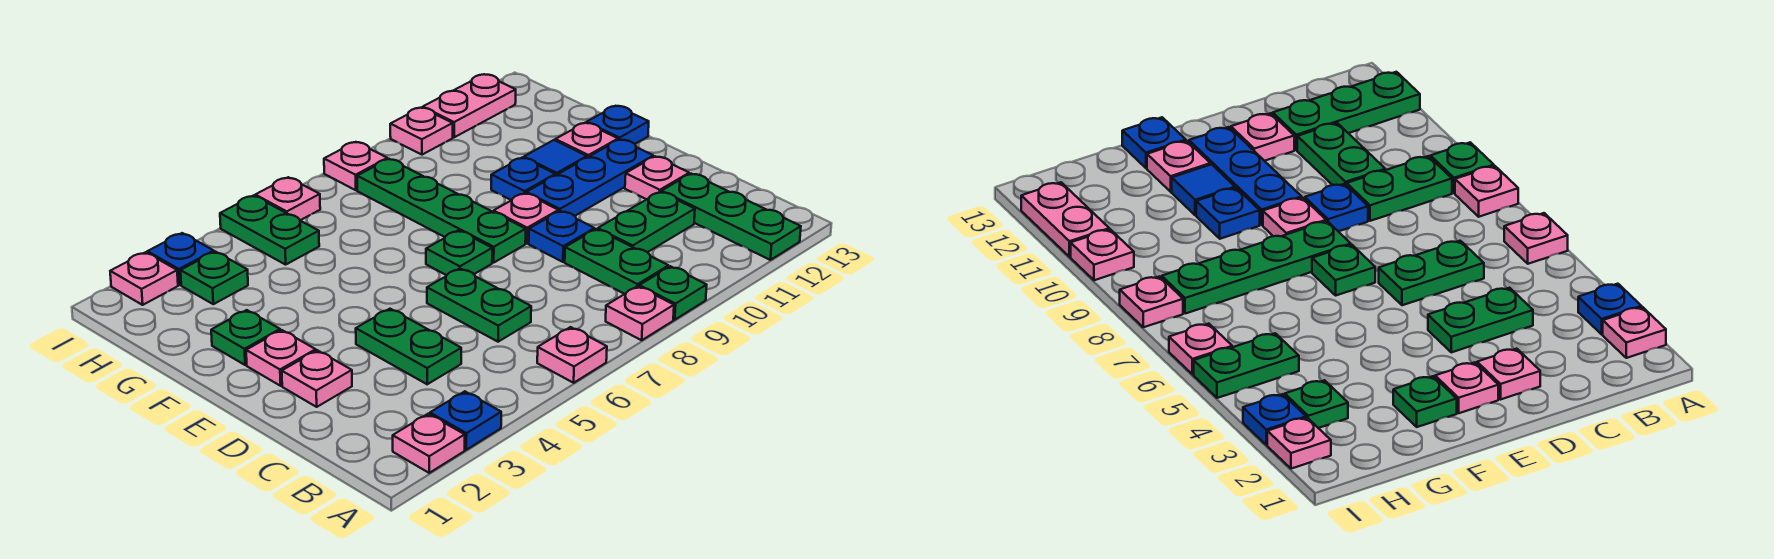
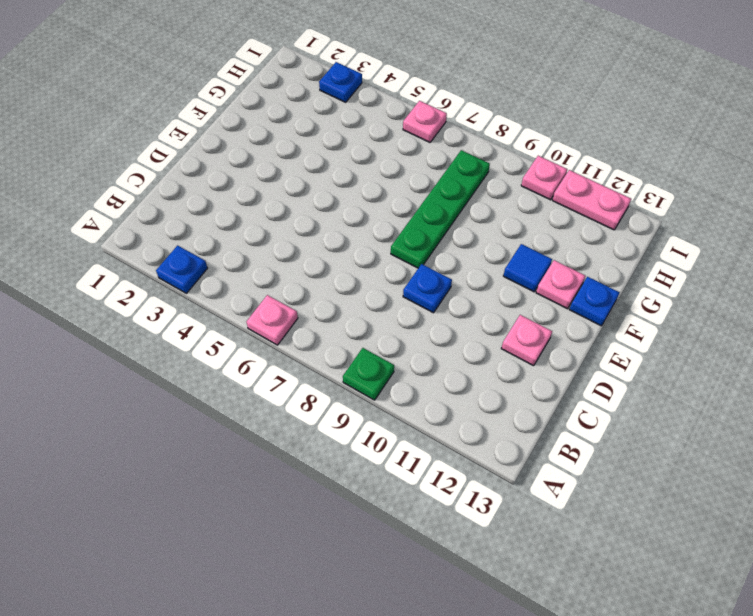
none -> pink 1x1 plate [393,414,465,473]
none -> pink 1x1 plate [606,286,674,340]
none -> green 1x3 plate [662,174,801,260]
none -> green 1x2 plate [565,229,669,294]

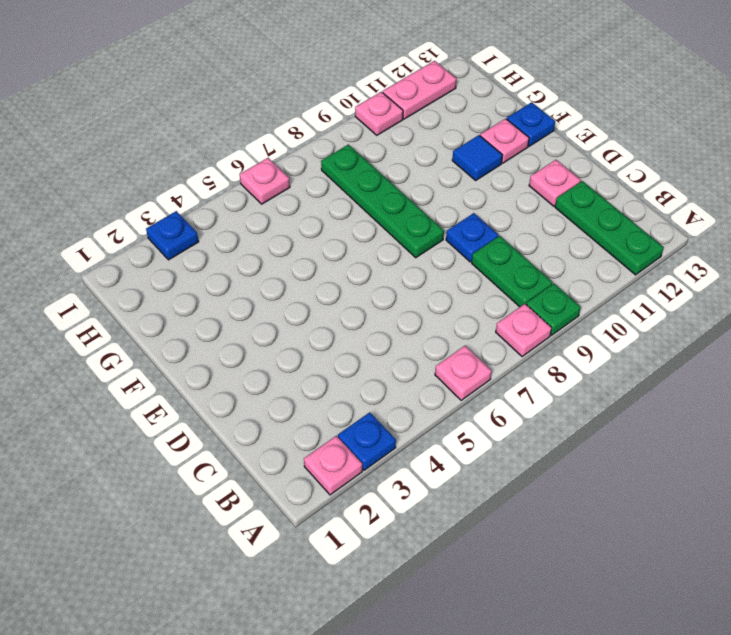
none -> green 1x2 plate [356,309,461,384]
none -> green 1x2 plate [427,269,531,342]
none -> green 1x2 plate [598,192,695,252]
none -> pink 1x1 plate [282,350,352,407]

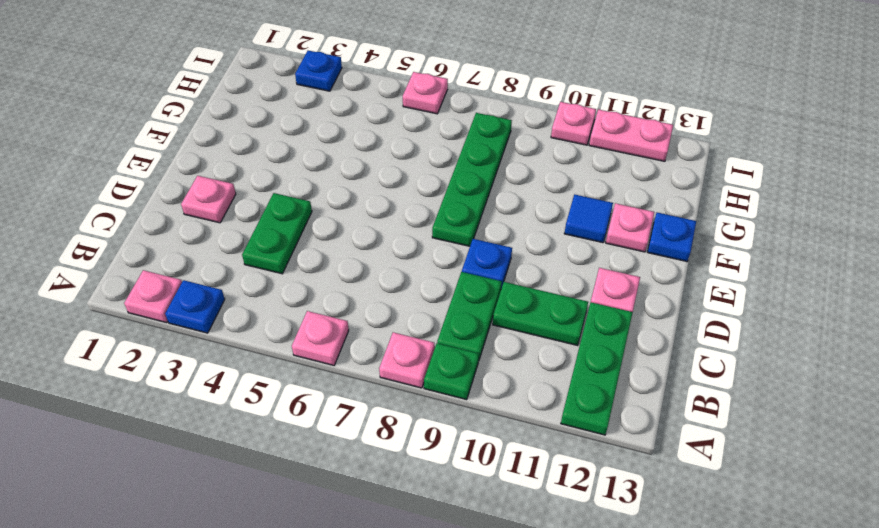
none -> green 1x2 plate [427,269,531,342]
none -> pink 1x1 plate [246,330,316,386]
none -> green 1x1 plate [426,230,492,275]
none -> pink 1x1 plate [493,193,558,243]

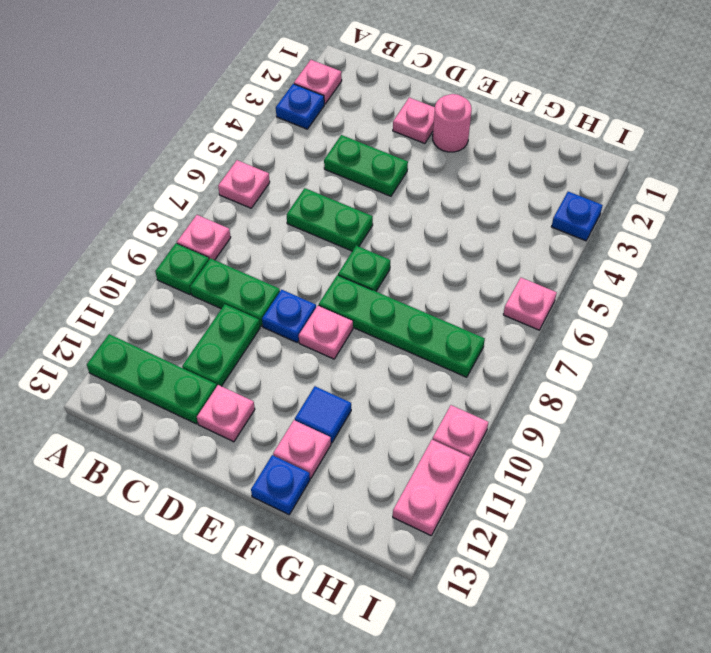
pink 1x1 round brick [433,94,472,152] -> pink 1x1 plate [246,330,316,386]
none -> blue 1x3 plate [526,139,653,216]
none -> green 1x1 plate [211,310,280,365]
none -> blue 1x1 plate [491,158,555,200]
none -> green 1x1 plate [181,252,248,304]

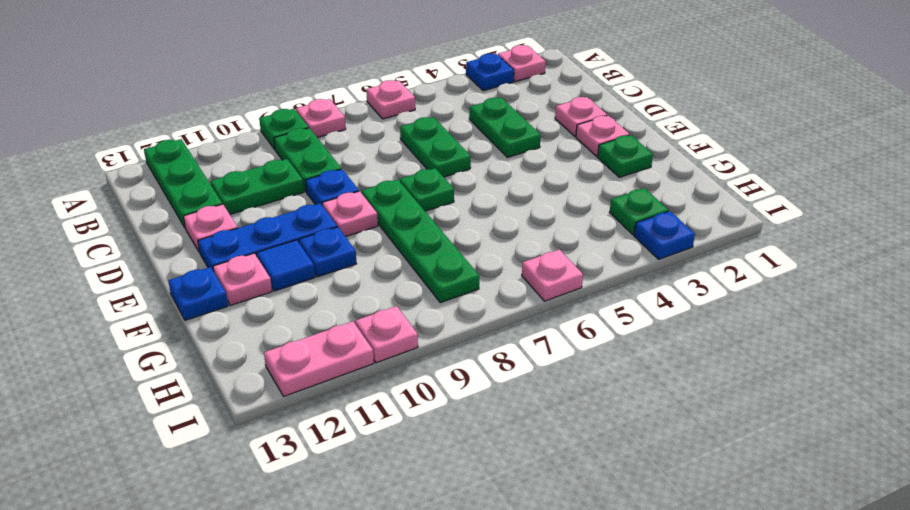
none -> green 1x2 plate [220,196,319,265]
none -> pink 1x1 plate [110,252,178,305]
none -> pink 1x1 plate [324,142,387,190]

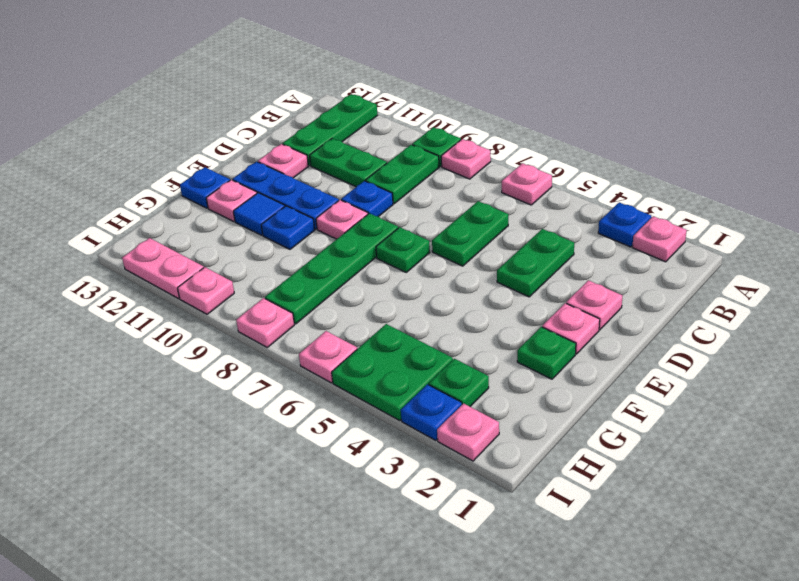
green 2x2 plate [332,324,453,421] -> green 1x2 plate [220,196,319,265]

